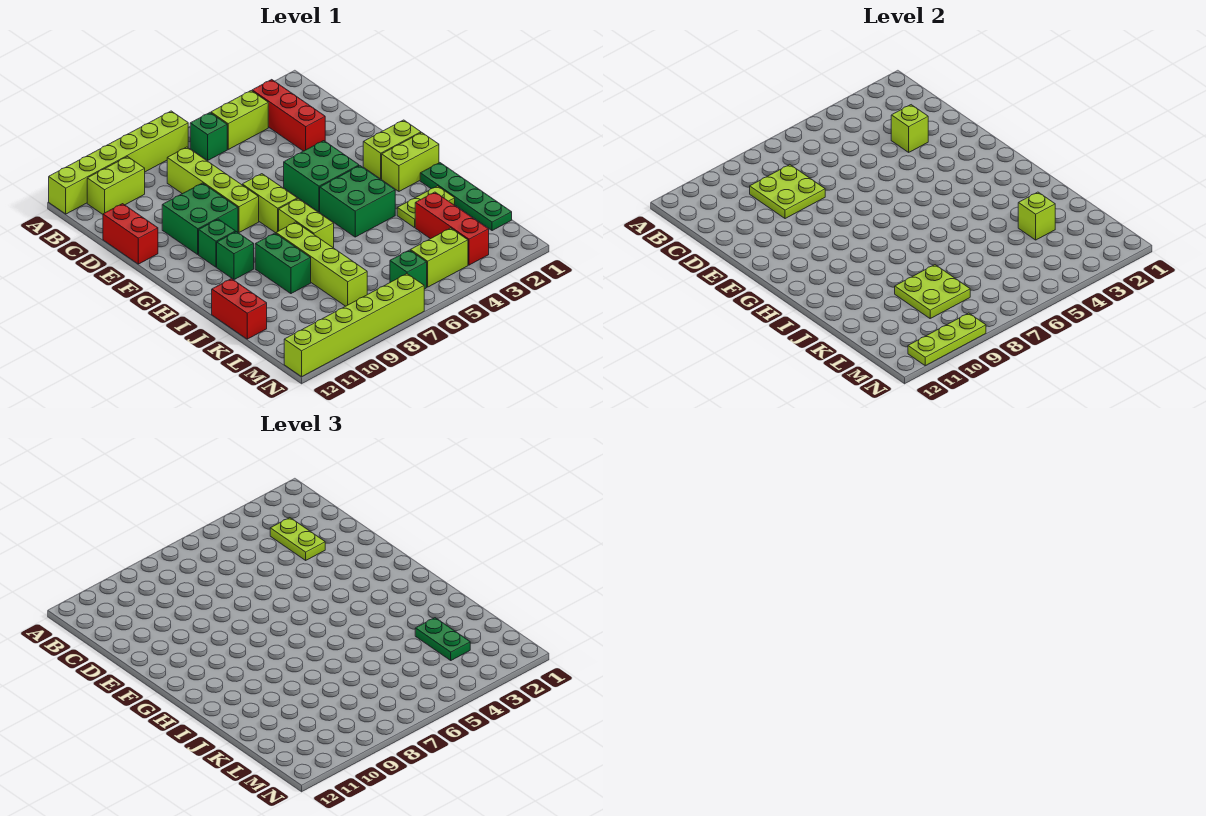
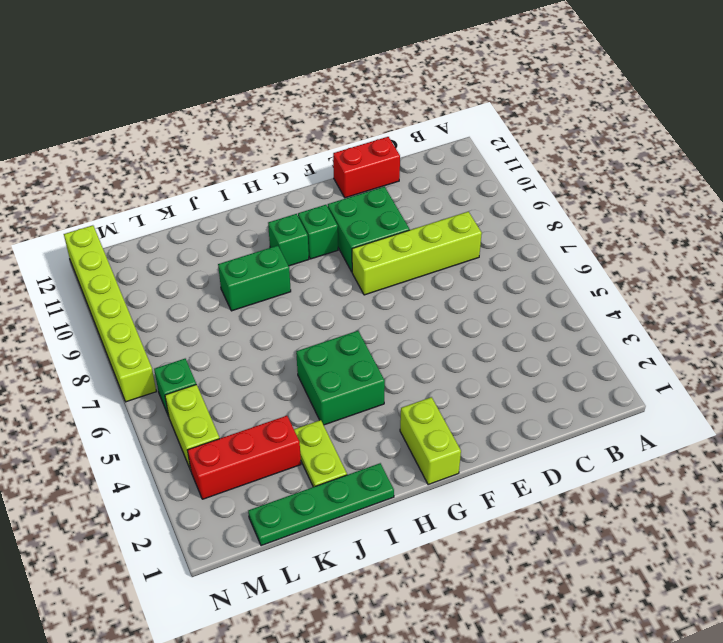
none -> lime 1x6 brick [49,111,188,214]
none -> red 1x3 brick [252,80,325,151]
none -> lime 1x2 brick [211,91,268,149]
none -> green 1x1 brick [190,113,227,160]

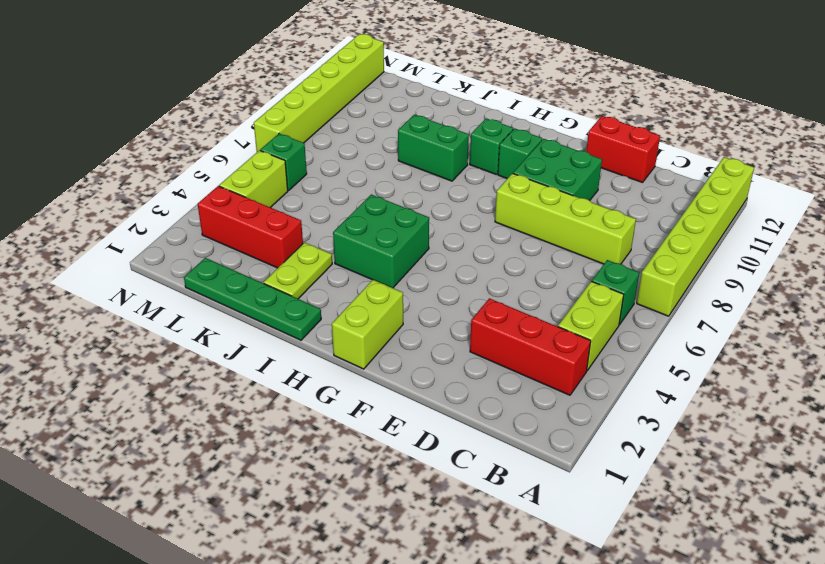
none -> lime 1x2 brick [87,157,145,214]
none -> green 2x2 brick [284,141,359,212]
none -> lime 1x2 brick [242,174,297,233]
none -> lime 1x2 brick [382,133,439,191]

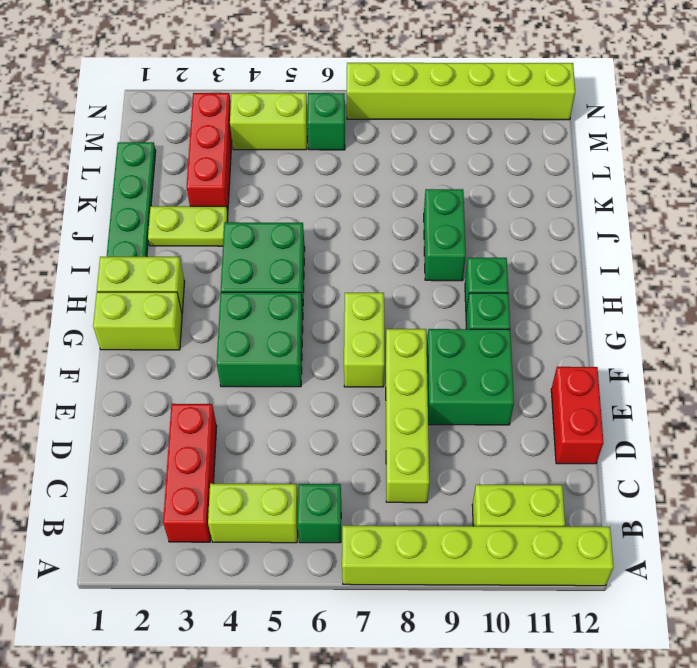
none -> lime 1x2 brick [279,199,334,248]
none -> lime 1x4 brick [276,222,367,306]
none -> red 1x2 brick [212,279,267,339]
none -> lime 2x2 plate [750,165,825,219]

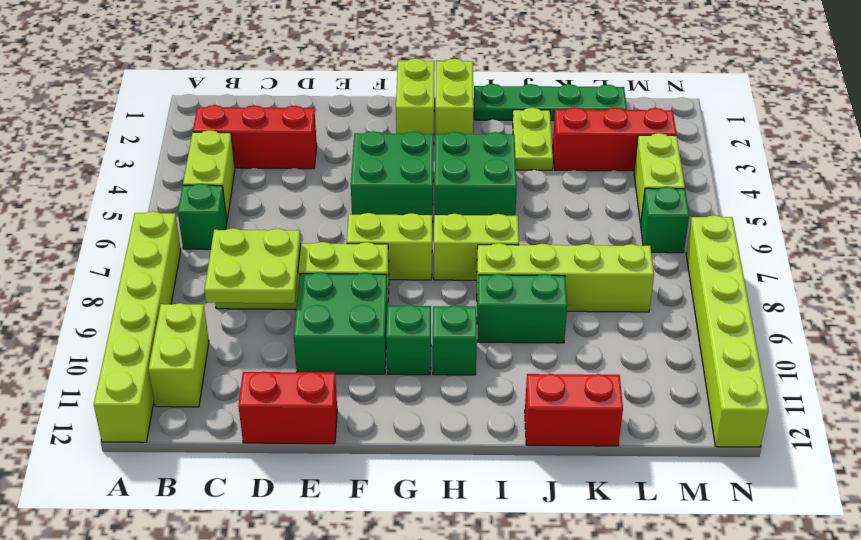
none -> lime 1x1 brick [891,105,928,152]
none -> lime 1x1 brick [1018,192,1055,240]
none -> lime 2x2 plate [895,265,970,318]
none -> lime 1x3 plate [908,313,986,366]

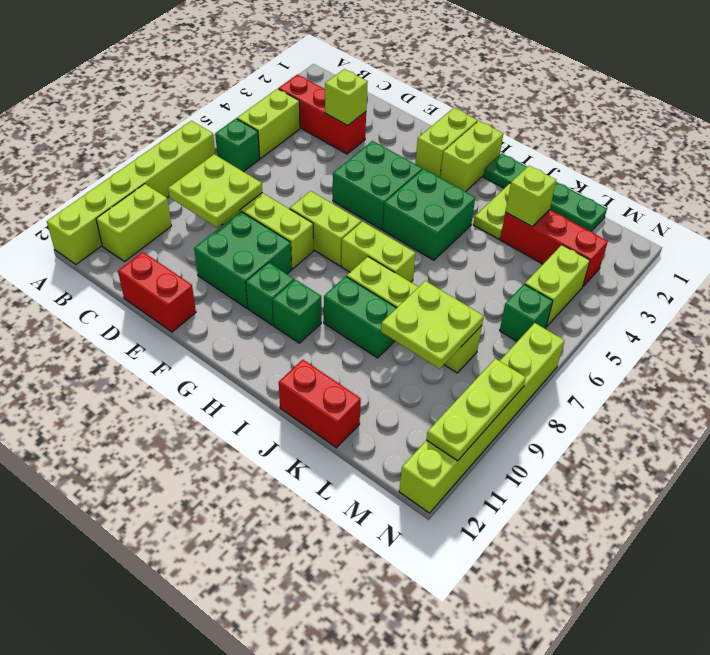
none -> lime 1x2 plate [270,518,325,560]
none -> green 1x2 plate [415,618,470,660]

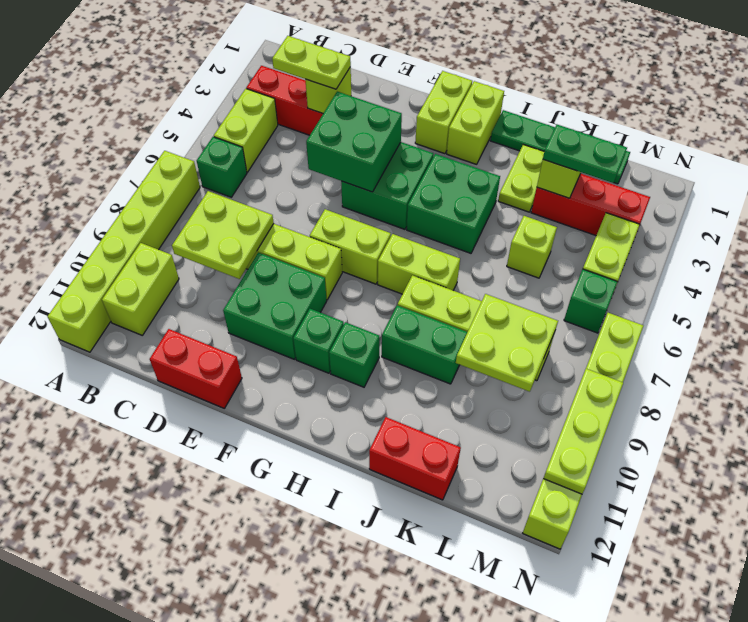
green 2x2 brick [306,92,402,192] -> none
lime 1x1 brick [507,216,557,278] -> none

